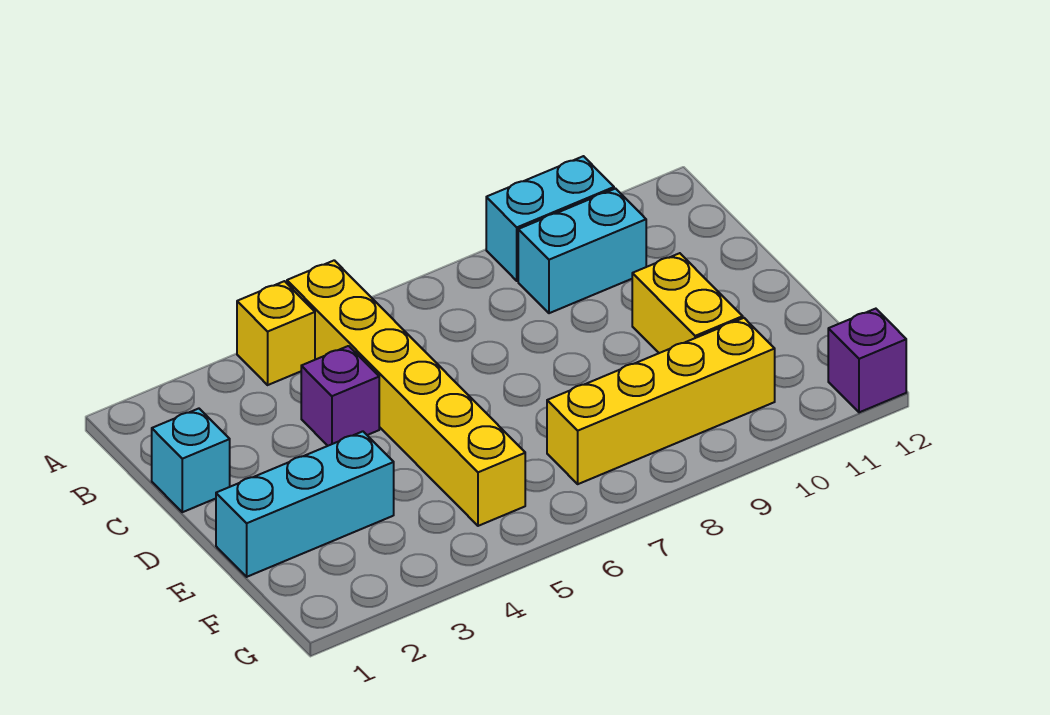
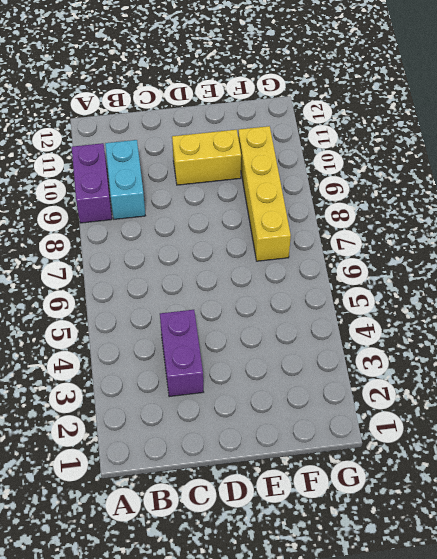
purple 1x2 brick [72,143,112,223] -> cyan 1x2 brick [486,156,614,281]
purple 1x2 brick [160,310,204,397] -> purple 1x1 brick [301,346,379,446]
none -> yellow 1x1 brick [237,281,315,385]
none -> yellow 1x6 brick [287,260,525,526]

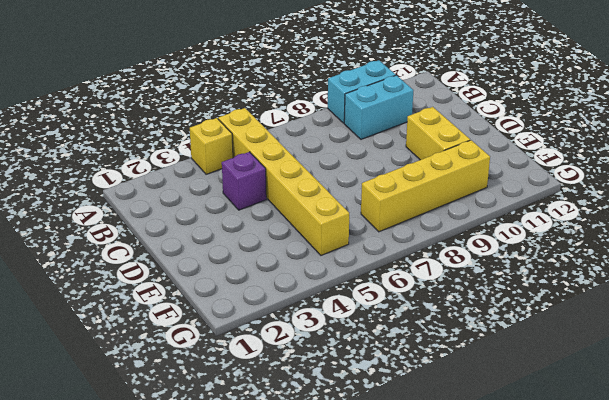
none -> cyan 1x1 brick [152,409,230,512]
none -> cyan 1x3 brick [216,431,394,577]

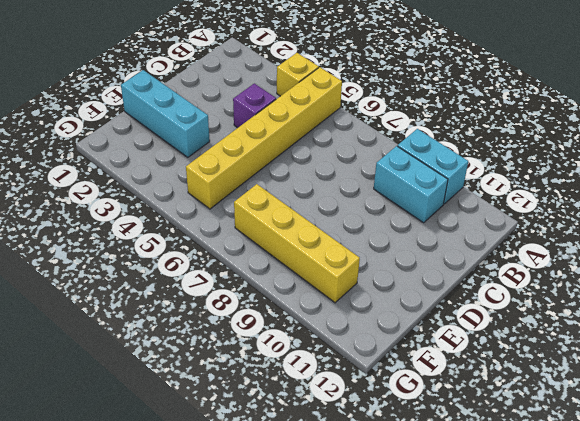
none -> cyan 1x1 brick [152,409,230,512]
none -> yellow 1x2 brick [632,253,743,353]

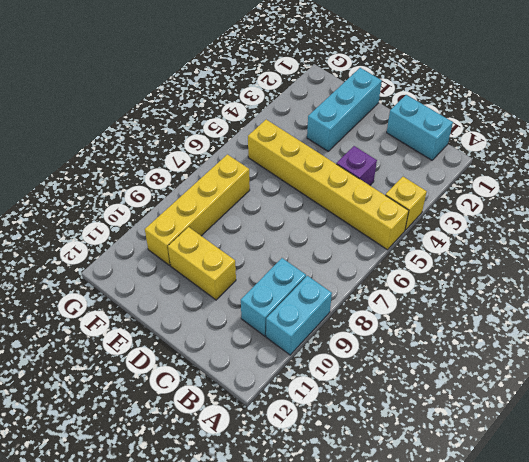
cyan 1x2 brick [387,95,453,160] -> cyan 1x1 brick [152,409,230,512]
none -> purple 1x1 brick [828,309,906,412]

